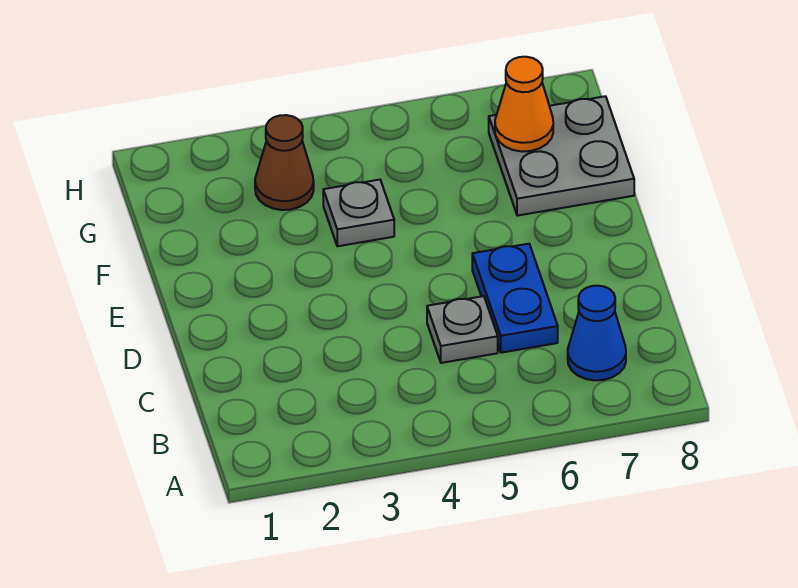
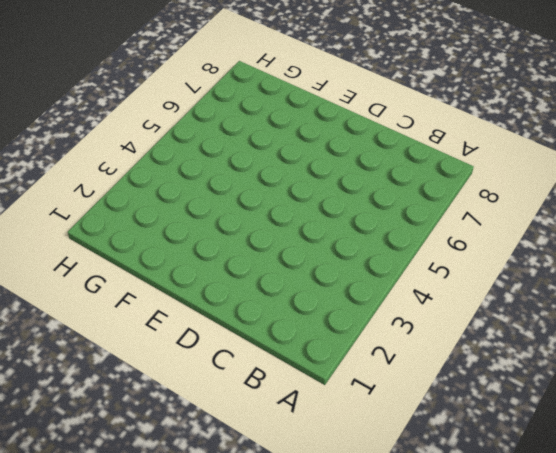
none -> blue 1x1 cone [568,286,626,380]
none -> grey 1x1 plate [427,296,498,363]

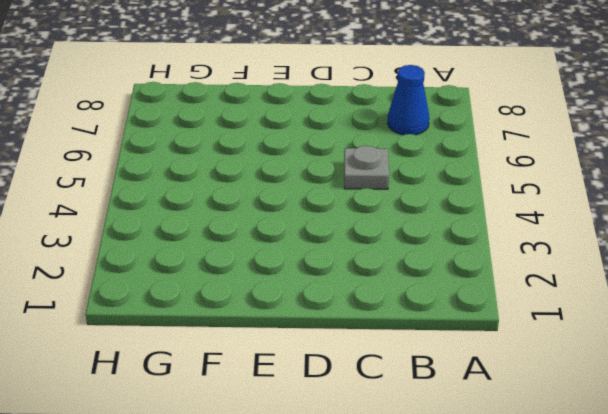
none -> blue 1x2 plate [472,244,558,353]
none -> grey 1x1 plate [323,180,394,246]

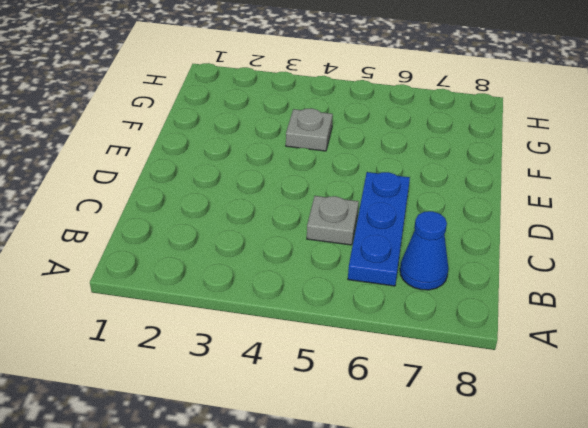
blue 1x3 plate [348,172,410,286] -> blue 1x2 plate [472,244,558,353]
none -> grey 2x2 plate [489,96,634,216]
none -> brown 1x1 cone [255,115,314,210]

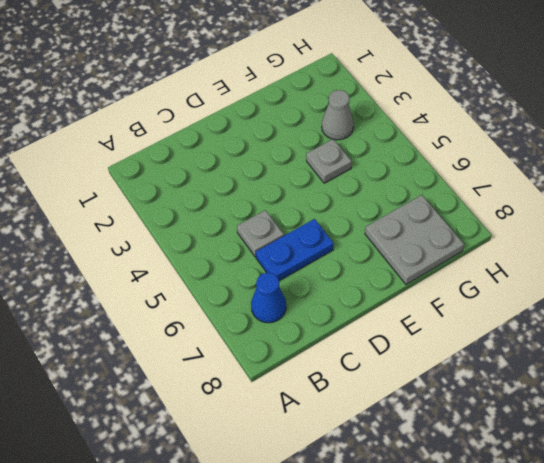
grey 1x1 cone [322,90,354,140] -> brown 1x1 cone [255,115,314,210]
none -> orange 1x1 cone [495,57,553,152]

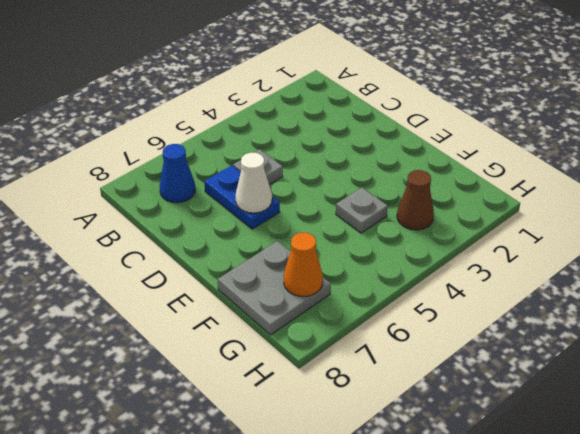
white 1x1 cone [235,153,272,213] -> none

